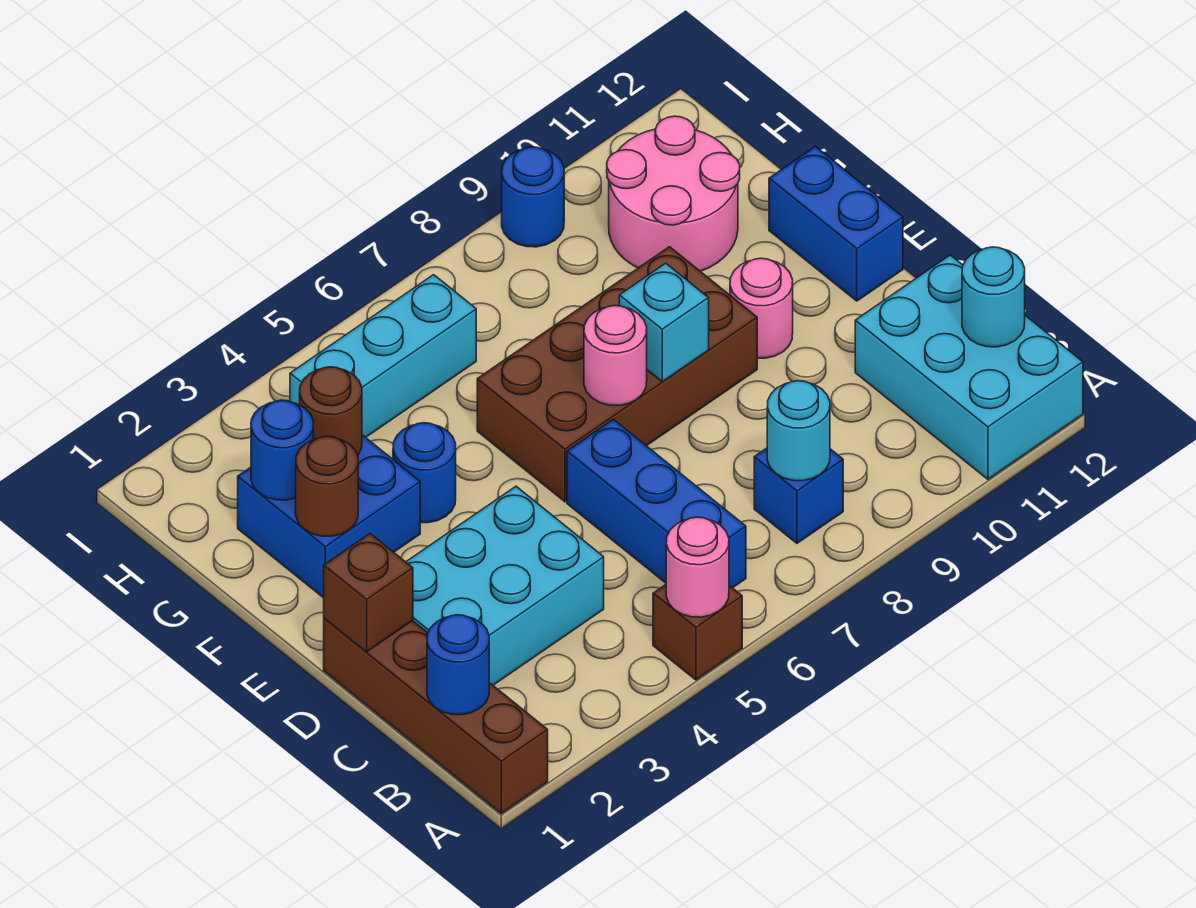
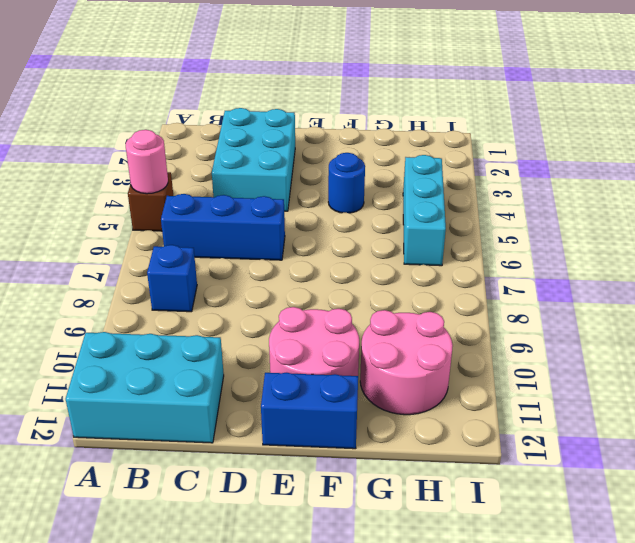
pink 2x2 round brick [269,307,359,376] -> pink 1x1 round brick [730,258,793,358]
none -> brown 1x4 brick [324,618,548,814]
none -> brown 2x4 brick [477,247,757,502]
none -> blue 2x2 brick [238,435,420,598]

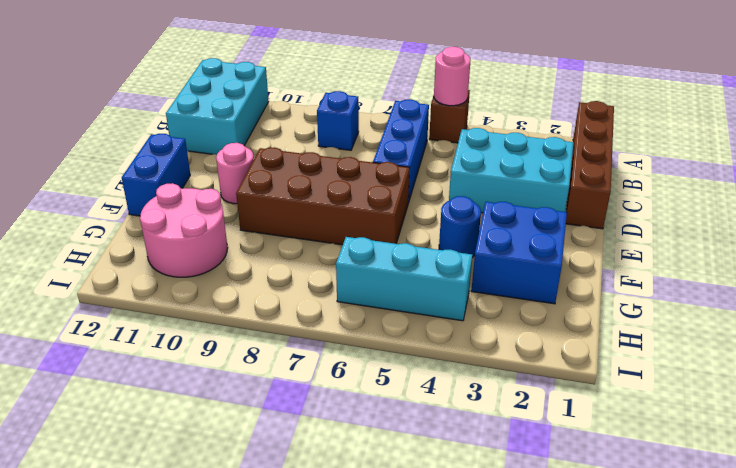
none -> blue 1x1 round brick [502,147,564,247]
none -> blue 1x1 round brick [427,615,489,715]
none -> cyan 1x1 round brick [767,381,830,481]

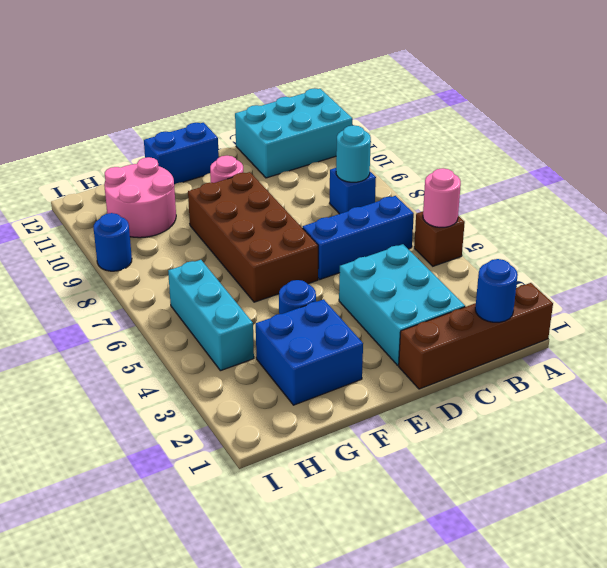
none -> cyan 1x1 round brick [962,247,1025,347]
none -> brown 1x1 brick [324,534,413,652]
none -> pink 1x1 round brick [584,306,647,406]

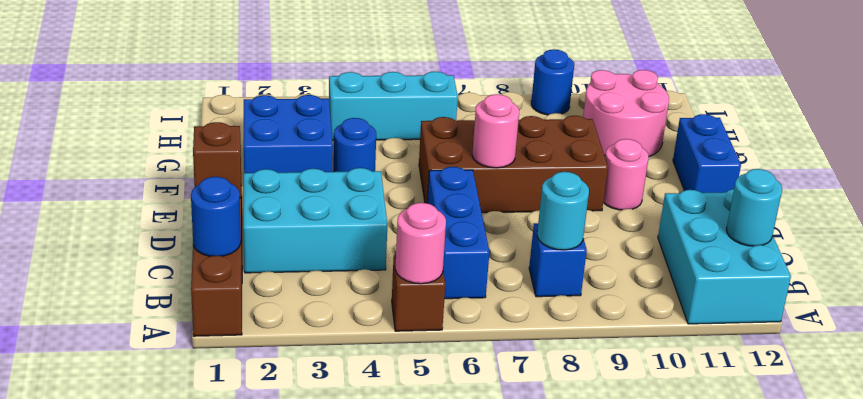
none -> cyan 1x1 brick [619,263,709,382]
none -> brown 1x1 round brick [296,437,358,536]
none -> blue 1x1 round brick [251,400,313,500]

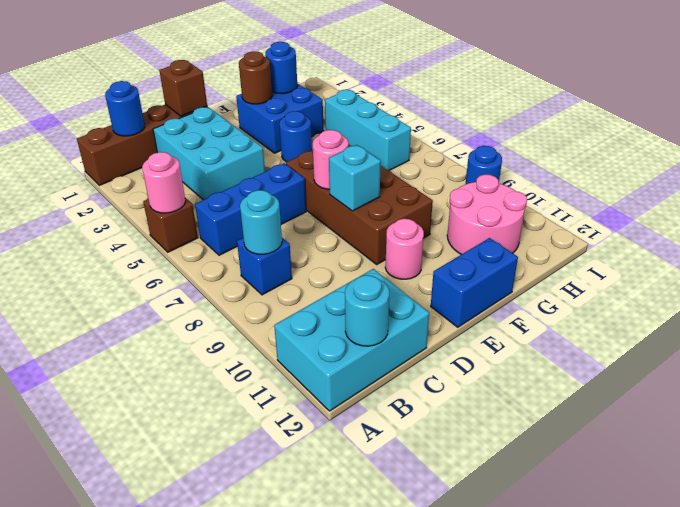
none -> brown 1x1 round brick [300,367,362,455]

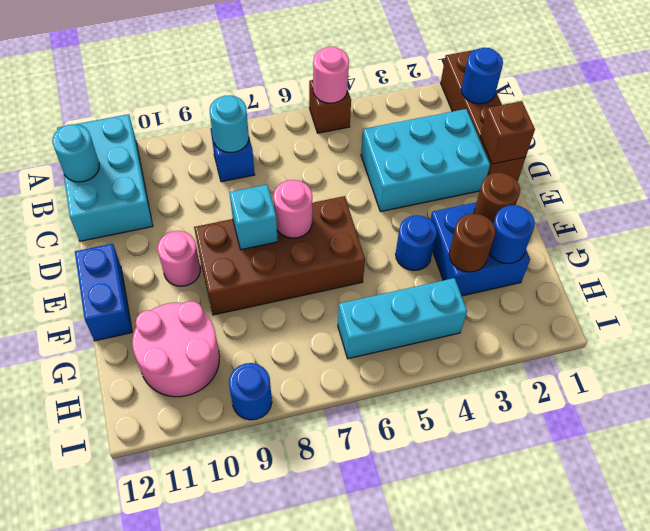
none -> blue 1x3 brick [567,419,746,588]

